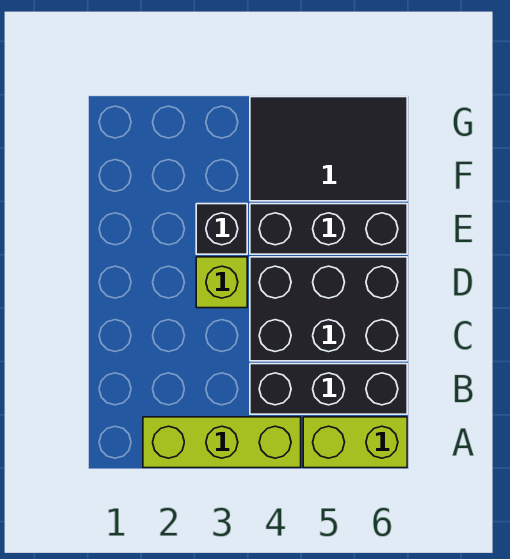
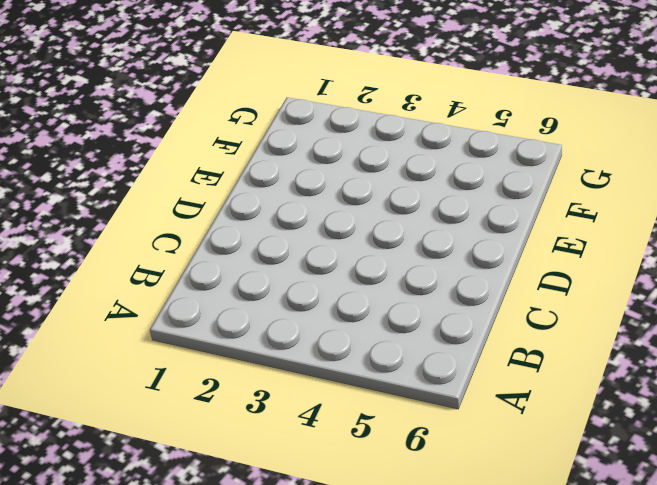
none -> lime 1x3 brick [143,417,301,468]
none -> lime 1x2 brick [303,417,407,468]

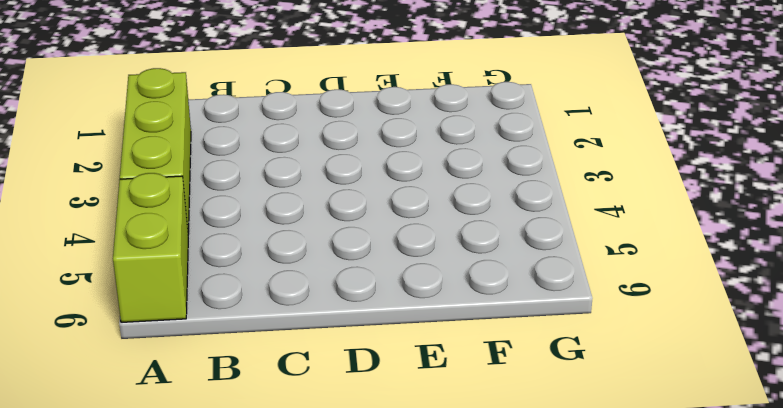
none -> black 1x3 brick [250,364,407,414]
none -> black 2x3 brick [250,257,407,361]

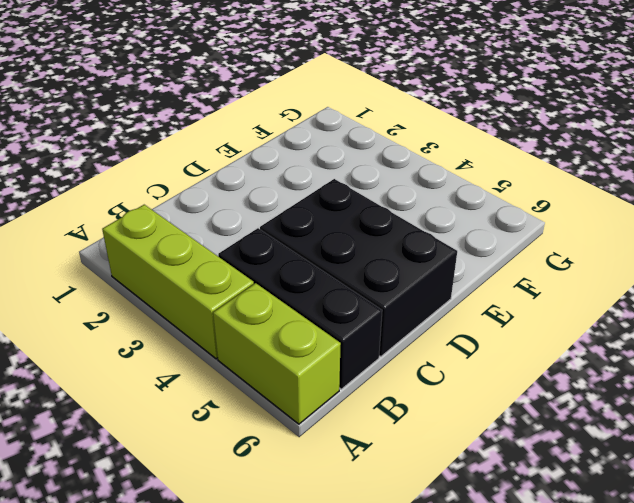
none -> lime 1x1 brick [196,257,247,308]
none -> black 1x1 brick [196,204,247,254]

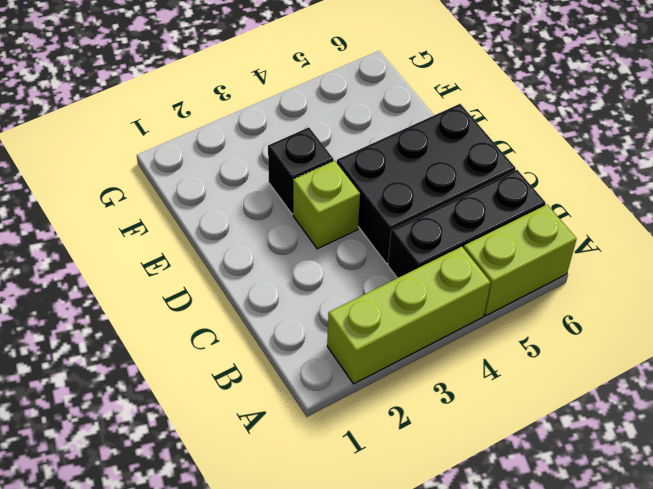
none -> black 1x3 brick [250,204,407,254]
none -> black 2x3 tile [250,97,407,201]

